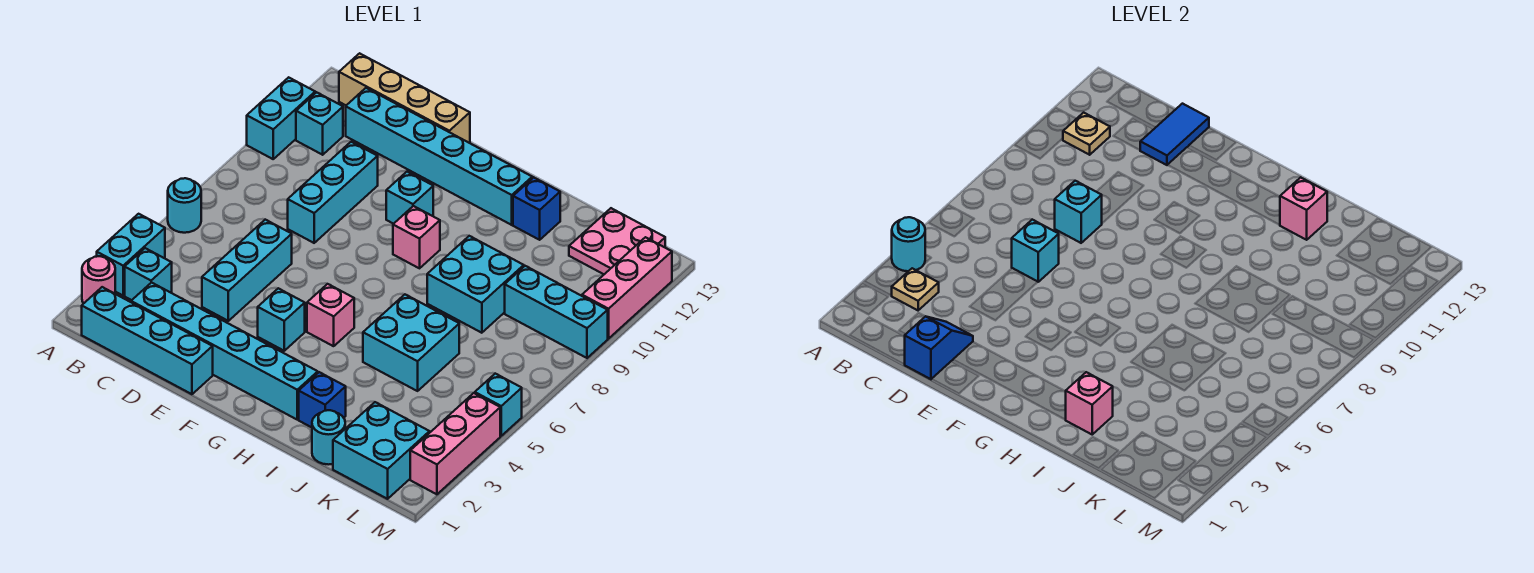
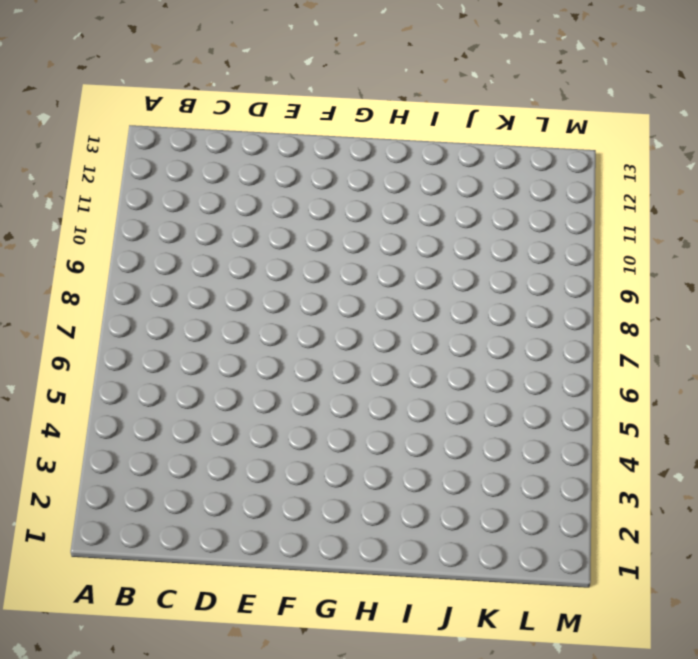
none -> pink 1x1 round brick [82,256,115,303]
none -> cyan 1x2 brick [97,214,165,295]
none -> cyan 1x1 round brick [168,178,201,233]
none -> cyan 1x2 brick [247,77,315,159]

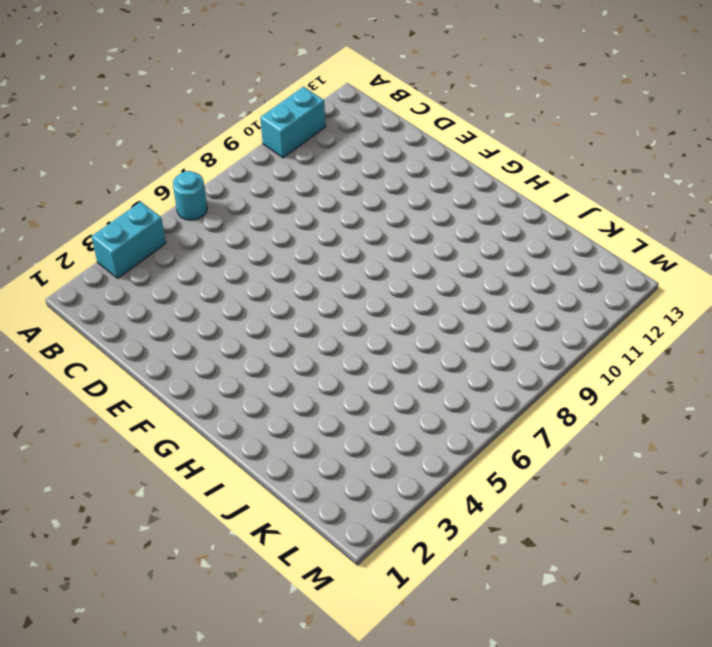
none -> pink 1x1 round brick [82,256,115,303]
none -> cyan 1x4 brick [82,287,213,394]
none -> cyan 1x1 brick [125,248,172,300]
none -> cyan 1x1 brick [296,92,343,155]

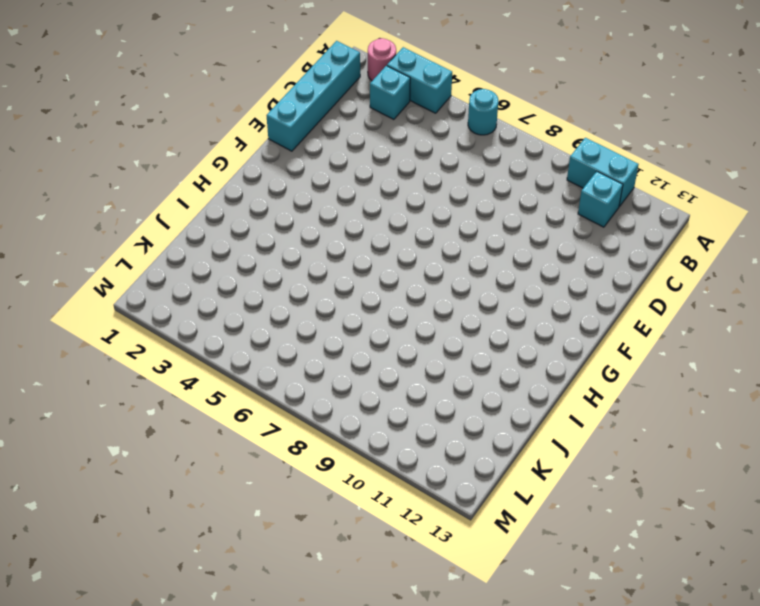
none -> tan 1x4 brick [339,53,470,143]
none -> cyan 1x6 brick [131,282,318,419]
none -> cyan 1x6 brick [346,88,532,225]
none -> cyan 1x3 brick [202,220,292,321]

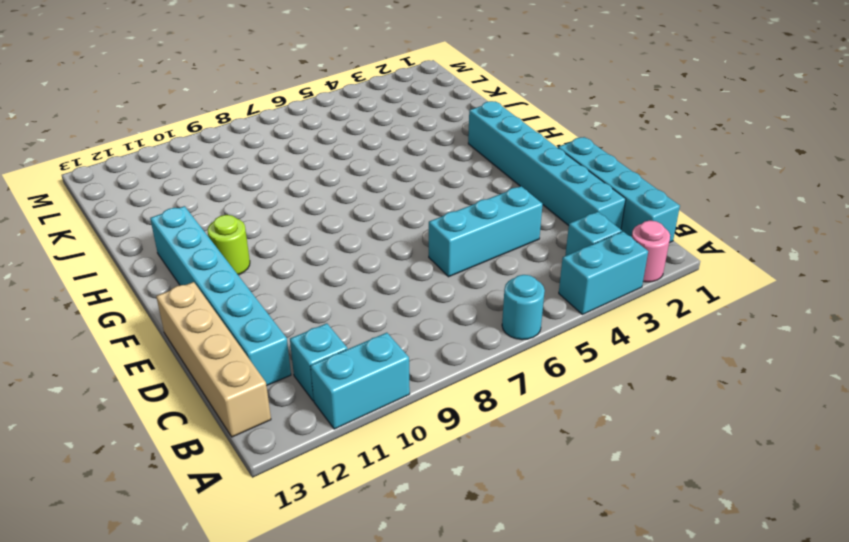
lime 1x1 round brick [208,215,250,274] -> none
none -> cyan 1x3 brick [288,142,378,243]
none -> cyan 1x1 brick [258,288,305,351]
none -> cyan 1x1 brick [386,172,433,224]
none -> pink 1x1 brick [307,284,354,346]

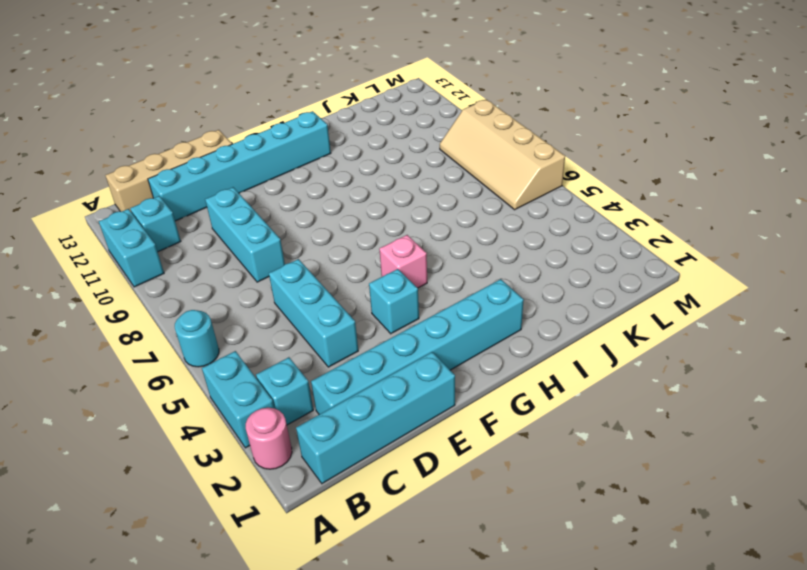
tan 2x4 slope [440,99,565,210] -> cyan 1x3 brick [505,266,608,358]
none -> cyan 1x1 brick [386,172,433,224]
none -> pink 1x1 brick [393,206,440,268]
none -> blue 1x1 brick [299,372,346,427]
none -> cyan 2x2 brick [363,295,459,391]

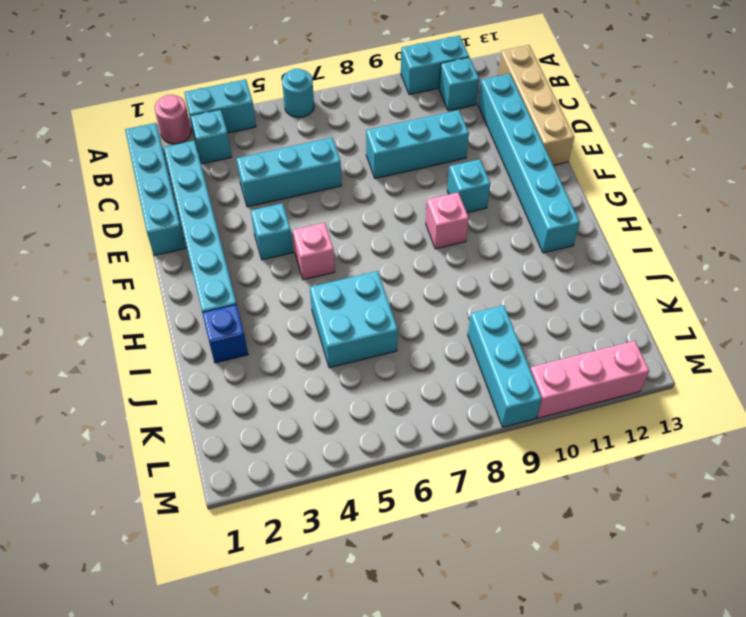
none -> cyan 2x2 brick [427,236,524,333]
none -> blue 1x1 brick [513,177,560,240]
none -> cyan 1x1 round brick [312,410,345,465]
none -> cyan 2x2 brick [333,402,430,499]

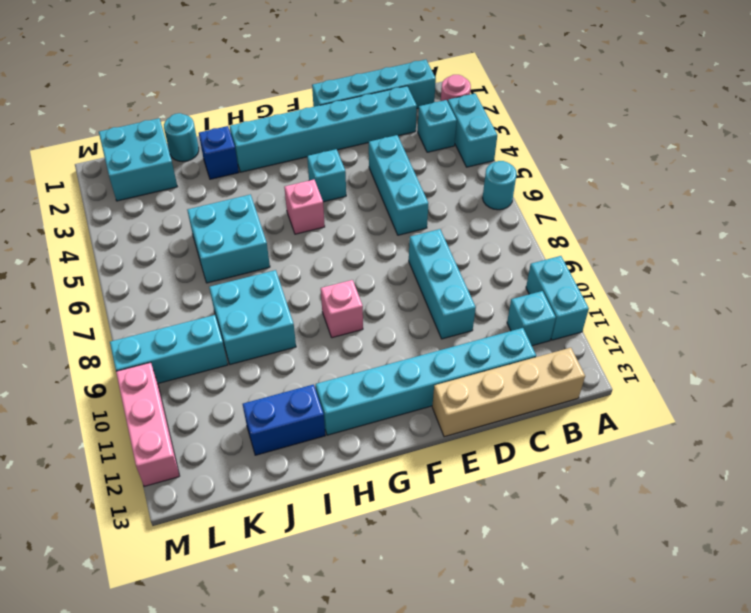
blue 1x2 brick [243,385,325,455] -> blue 1x1 brick [513,177,560,240]
none -> cyan 1x1 brick [386,172,433,224]
none -> pink 2x2 plate [569,208,665,274]
none -> pink 1x3 brick [410,393,500,494]
none -> cyan 1x1 brick [475,374,522,436]

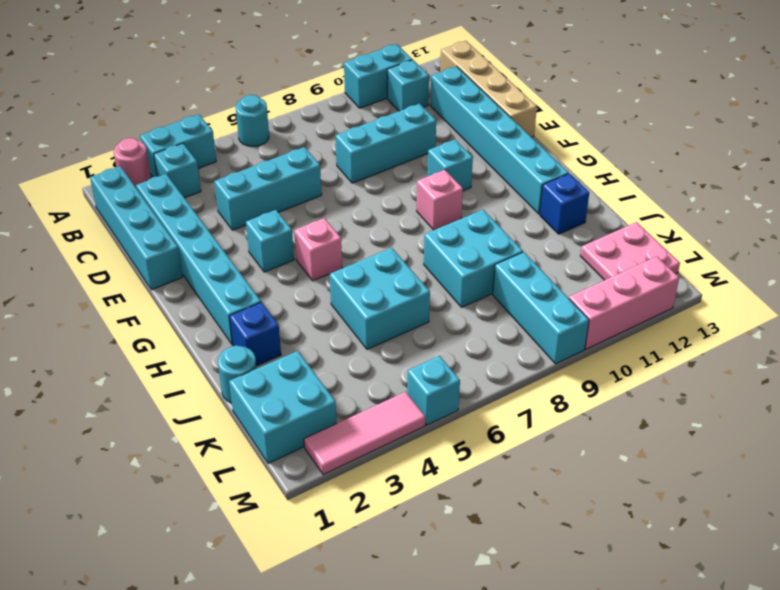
pink 1x3 tile [304,392,425,475] -> pink 1x3 brick [410,393,500,494]
none -> cyan 1x1 round brick [892,217,925,271]
none -> tan 1x1 plate [892,268,939,310]
none -> tan 1x1 plate [1063,113,1110,155]
none -> blue 1x2 slope [905,316,973,379]

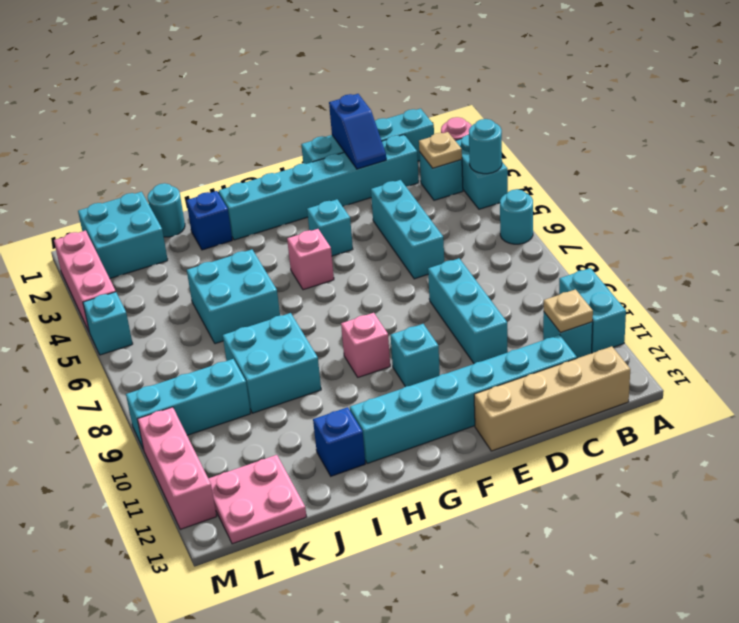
none -> cyan 1x1 brick [1012,220,1059,282]
none -> cyan 1x1 brick [1055,181,1102,243]
none -> blue 1x2 tile [1140,104,1209,165]
none -> pink 1x1 brick [1066,372,1113,434]

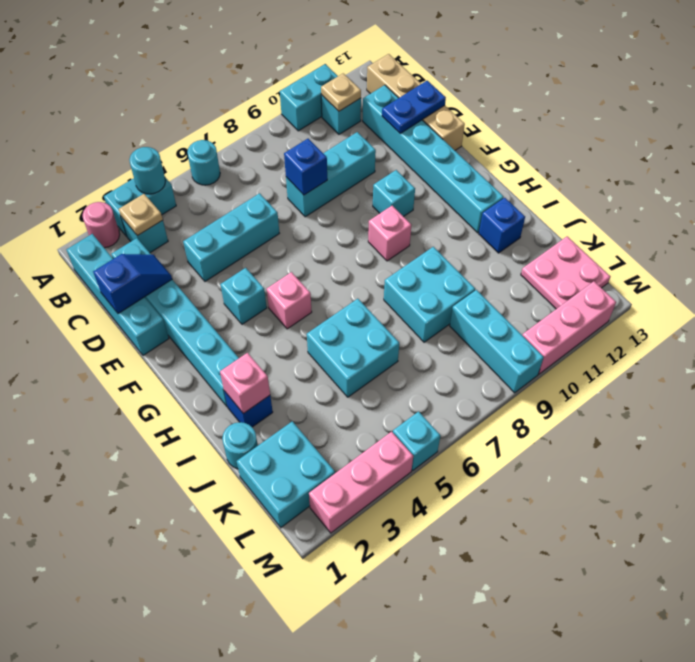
blue 1x1 brick [284,139,327,195] -> cyan 1x1 brick [1055,181,1102,243]
blue 1x2 plate [382,81,446,133] -> blue 1x2 tile [1140,104,1209,165]
none -> cyan 1x1 brick [1012,220,1059,282]
none -> pink 1x1 brick [1280,177,1327,240]

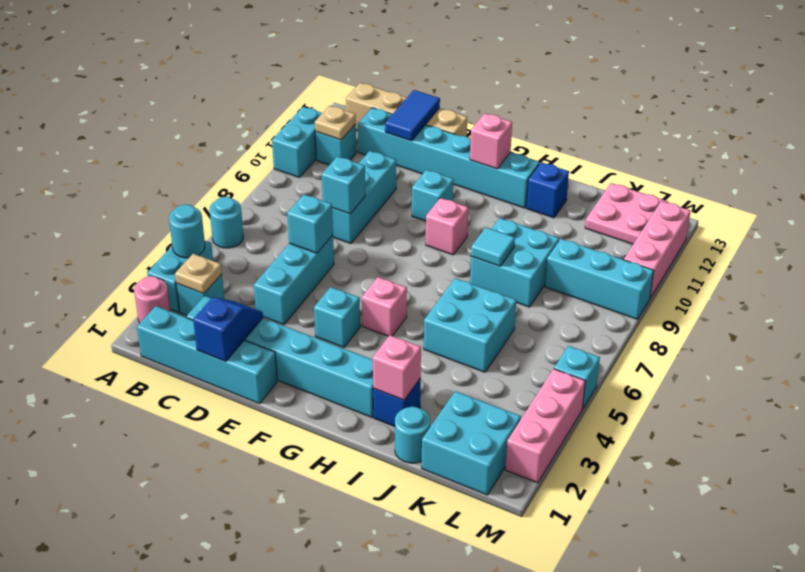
pink 1x1 brick [470,113,512,169] -> pink 1x1 brick moved to [1280,177,1327,240]
cyan 1x1 tile [471,228,515,266] -> none

